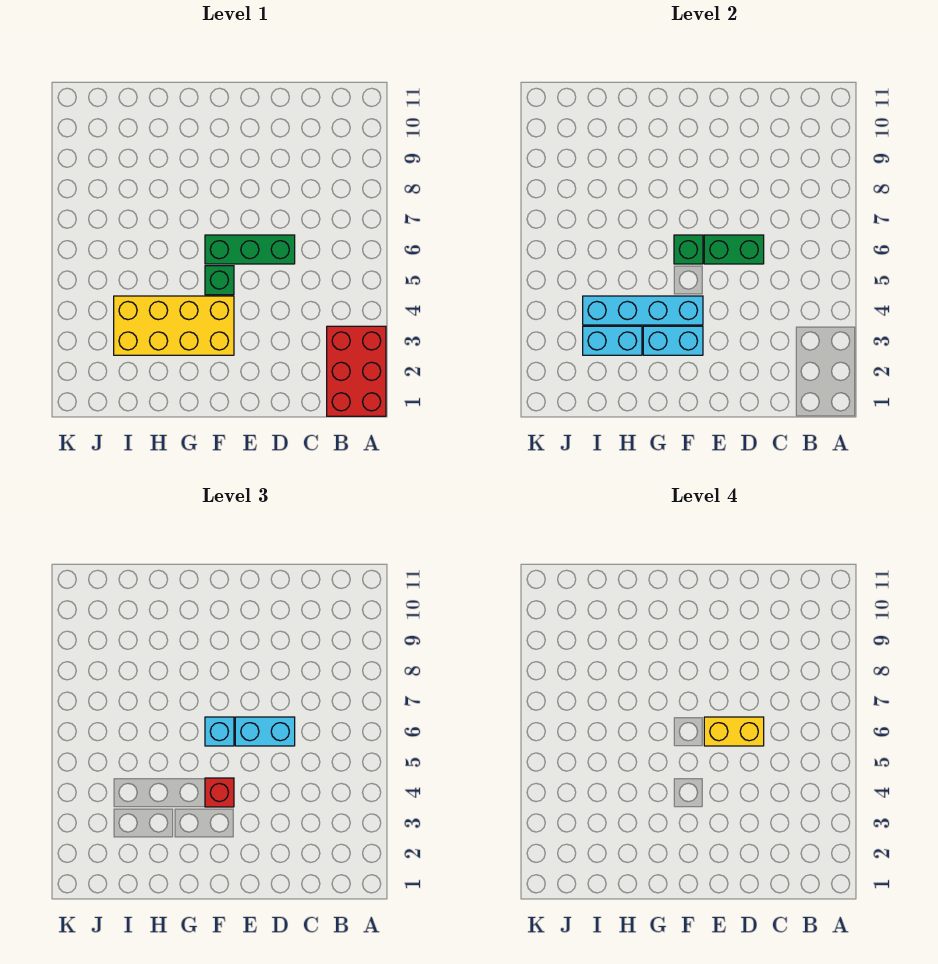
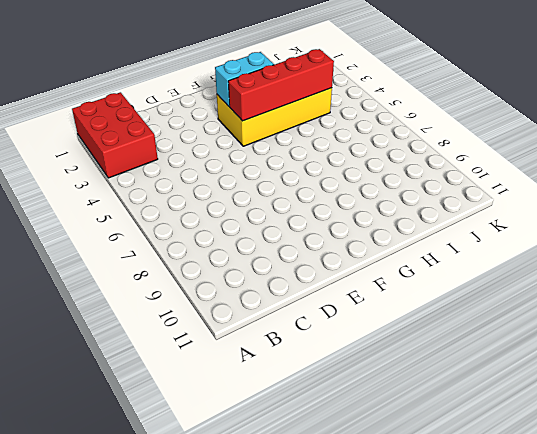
red 1x4 brick [228,49,334,121] -> cyan 1x4 brick [583,296,703,325]
none -> green 1x3 brick [205,235,295,264]
none -> green 1x1 brick [205,266,234,295]
none -> green 1x2 brick [704,235,764,264]

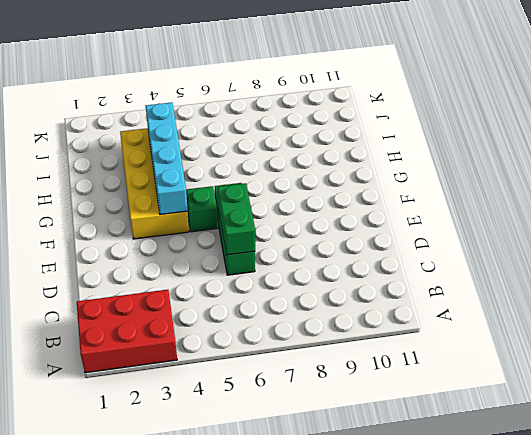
none -> cyan 1x2 brick [643,326,703,355]
none -> green 1x1 brick [674,235,703,264]
none -> cyan 1x2 brick [583,326,642,355]

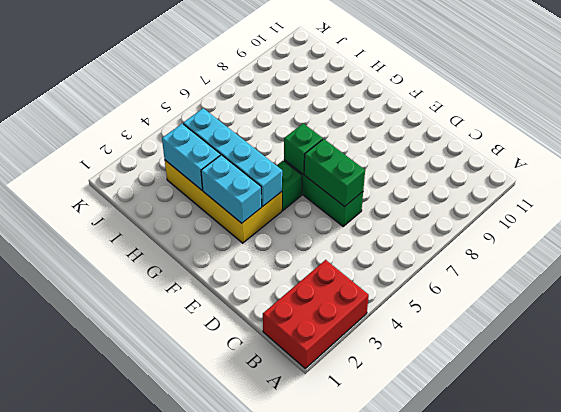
none -> cyan 1x2 brick [235,717,295,746]
none -> red 1x1 brick [205,778,234,807]
none -> cyan 1x1 brick [205,717,234,746]

